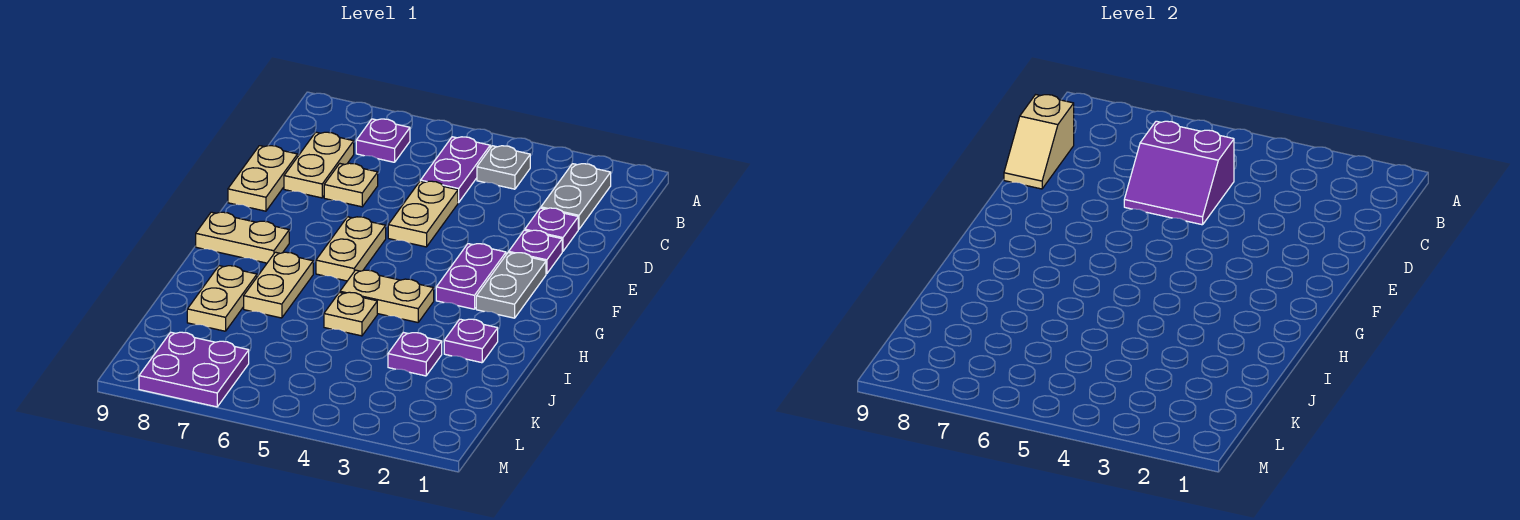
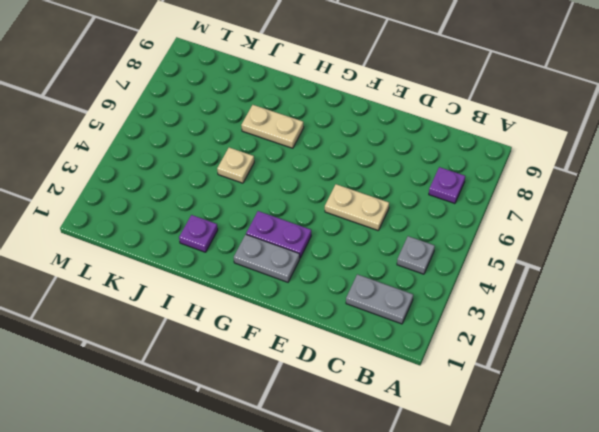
none -> purple 1x2 plate [421,137,490,202]
none -> tan 1x2 plate [284,132,354,198]
none -> purple 1x1 plate [525,208,578,251]

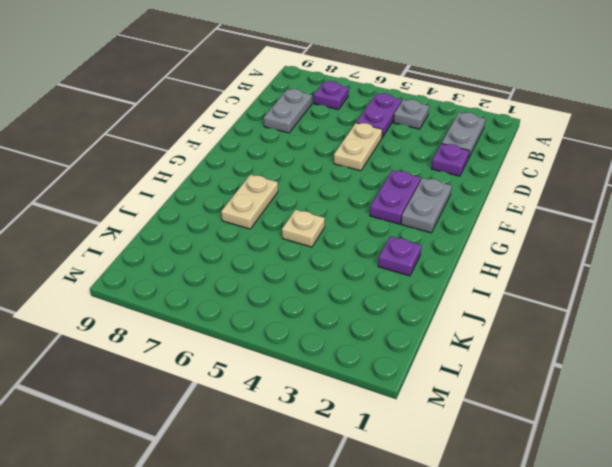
grey 1x2 plate [264,89,312,133] -> tan 1x2 plate [284,132,354,198]
none -> tan 1x1 plate [324,163,378,207]
none -> tan 1x2 plate [228,146,298,211]
none -> purple 1x1 plate [509,230,562,274]

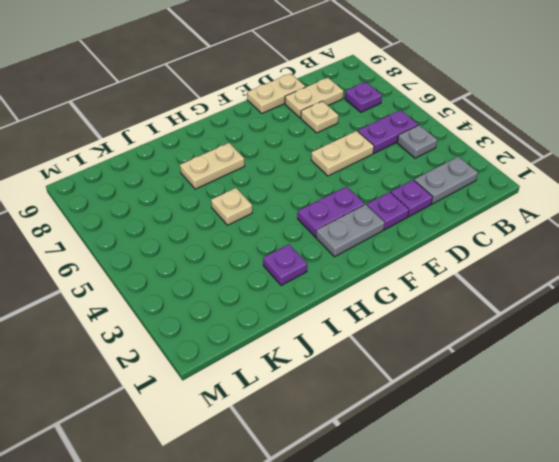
none -> tan 1x2 plate [316,217,386,281]
none -> tan 1x2 plate [196,212,289,263]
none -> tan 1x2 plate [340,270,434,322]

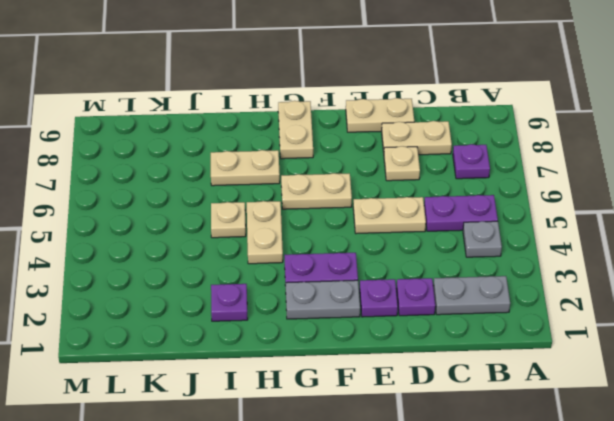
none -> tan 1x2 plate [187,266,257,331]
none -> purple 1x1 plate [388,333,442,376]
none -> purple 2x2 plate [139,332,249,407]

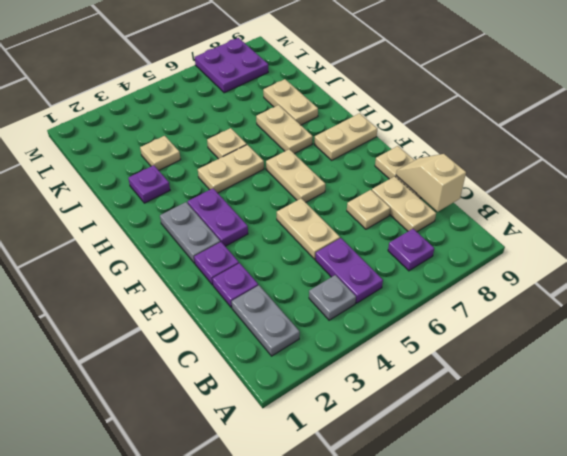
tan 1x1 plate [140,136,181,170] -> purple 1x1 plate [388,333,442,376]
none -> purple 2x2 slope [1124,121,1234,225]

